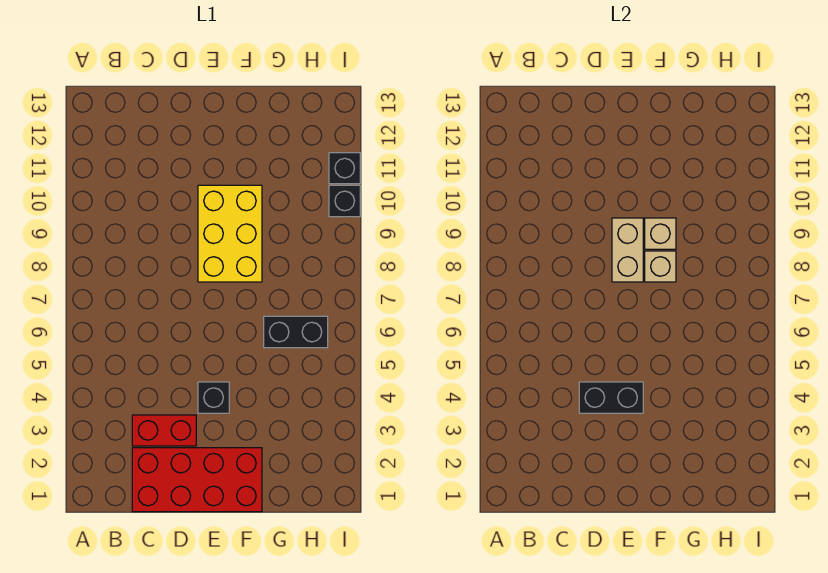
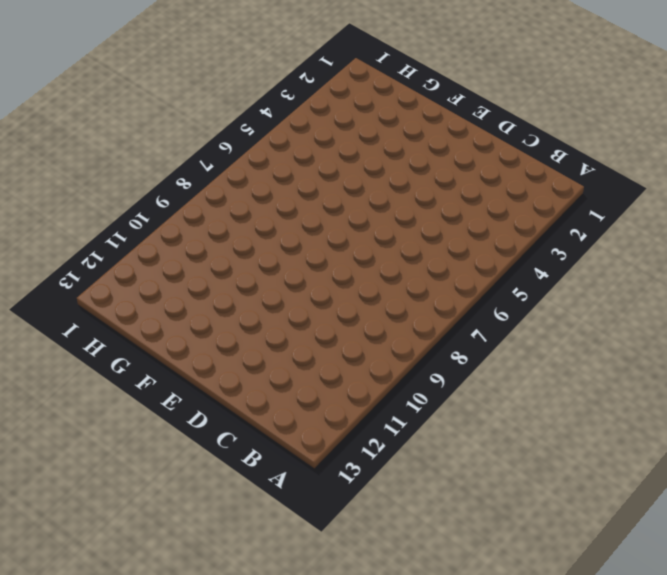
none -> red 2x4 brick [132,448,262,512]
none -> red 1x2 brick [132,415,196,446]

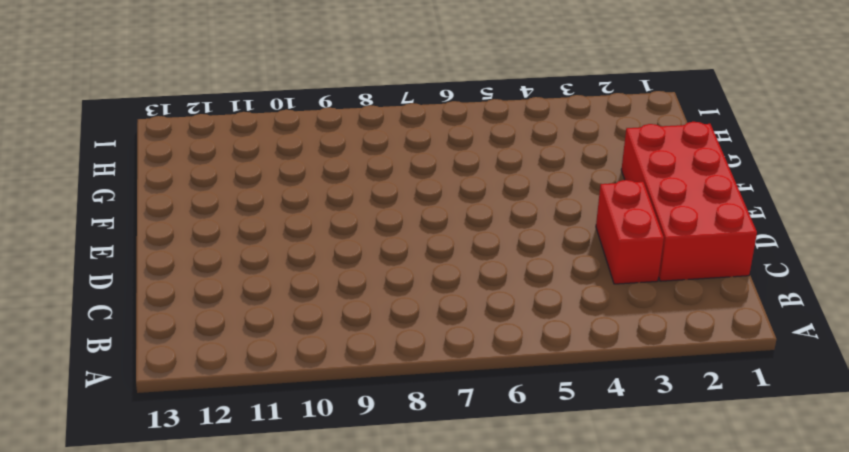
none -> black 1x1 brick [198,382,229,413]
none -> yellow 2x3 brick [198,185,262,282]

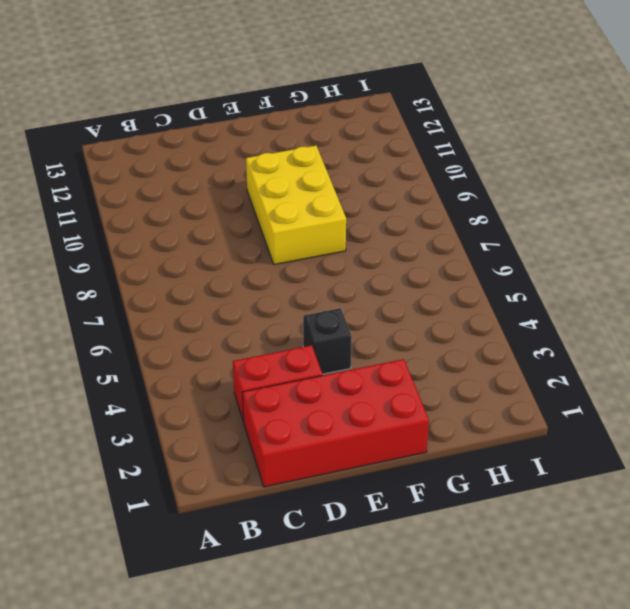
none -> black 1x2 brick [264,316,328,348]
none -> black 1x1 brick [329,185,360,217]

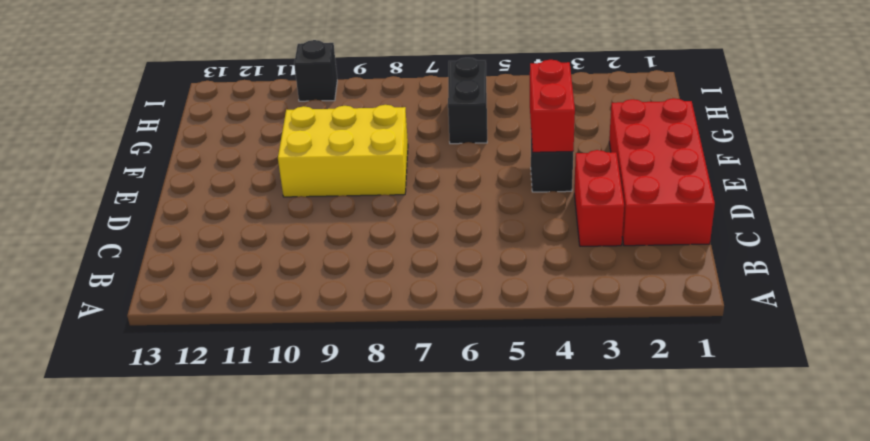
red 1x2 brick [530,60,575,152] -> black 1x2 brick [579,382,643,413]
none -> black 1x1 brick [329,153,360,184]
none -> tan 1x2 brick [612,218,643,282]

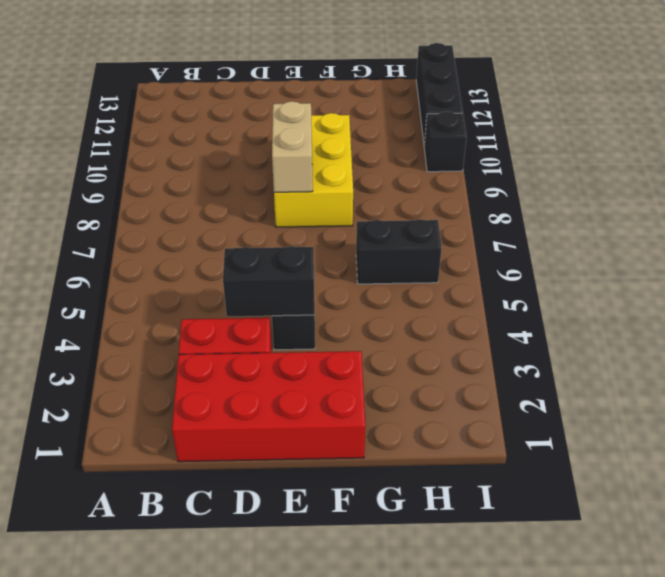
black 1x3 brick [416,43,463,145] -> black 1x1 brick [329,153,360,184]
none -> tan 1x1 brick [645,251,676,282]
none -> tan 1x1 brick [645,218,676,249]

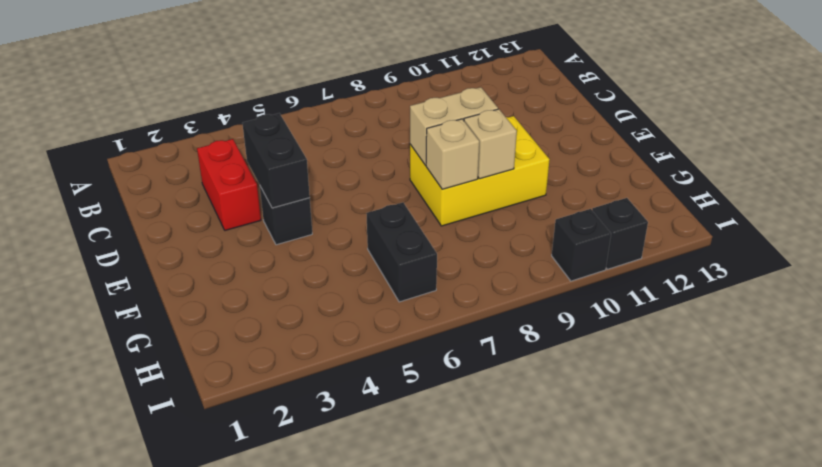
none -> red 2x4 brick [132,448,262,512]

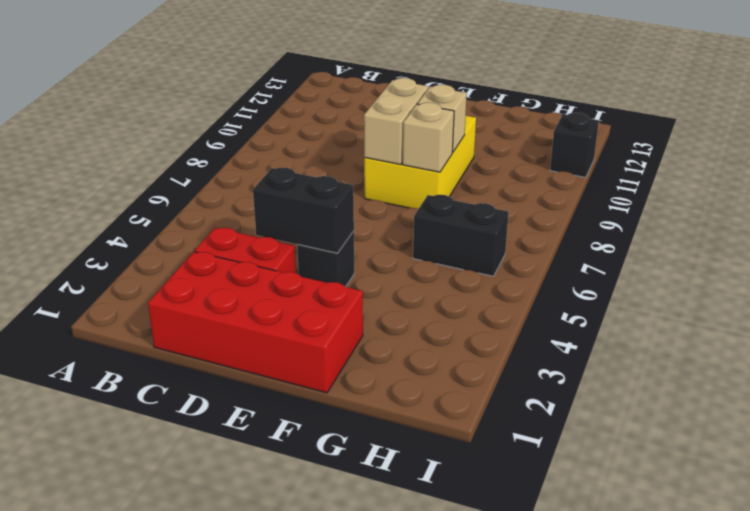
none -> black 1x1 brick [329,185,360,217]

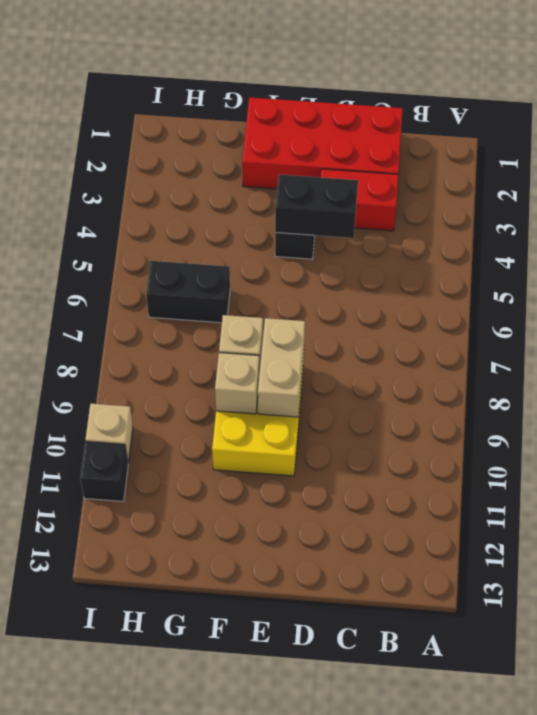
tan 1x1 brick [85,404,133,463] -> black 1x1 brick [329,185,360,217]

